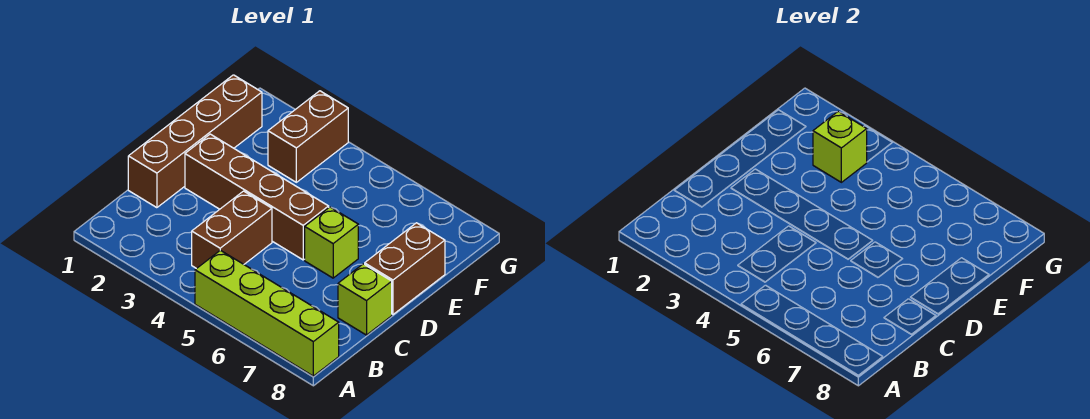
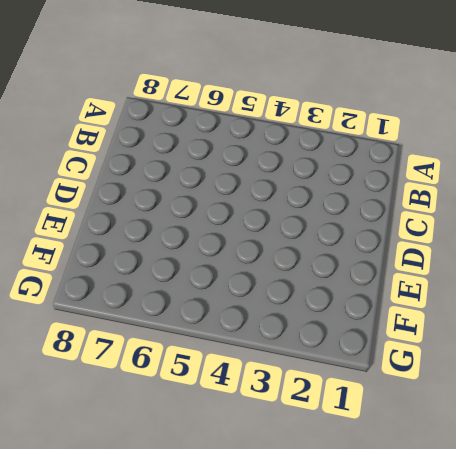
none -> lime 1x4 brick [195,250,339,376]
none -> brown 1x2 brick [192,191,272,269]

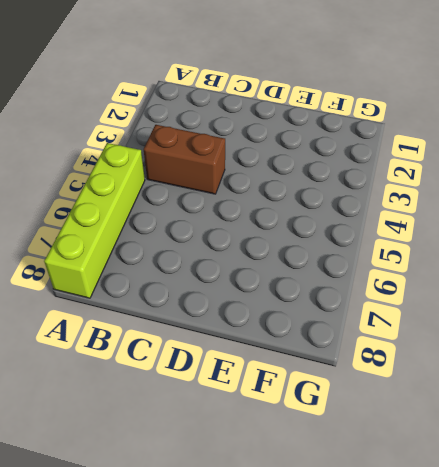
none -> brown 1x4 brick [128,75,262,208]
none -> lime 1x1 brick [338,264,392,335]

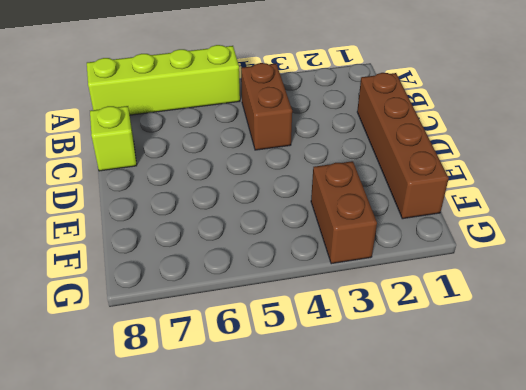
none -> brown 1x4 brick [185,134,329,260]
none -> lime 1x1 brick [305,207,358,278]

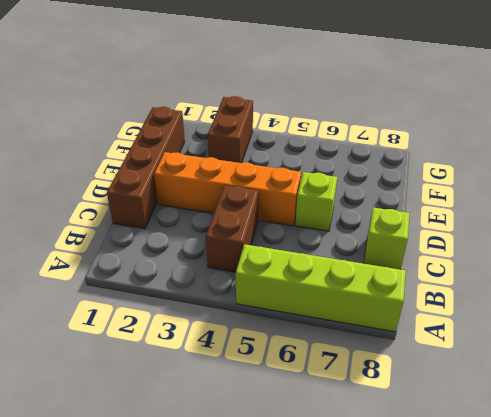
orange 1x4 brick [154,152,301,226] -> brown 1x4 brick [185,134,329,260]
none -> brown 1x2 brick [365,223,445,314]
none -> lime 1x1 brick [813,111,867,182]

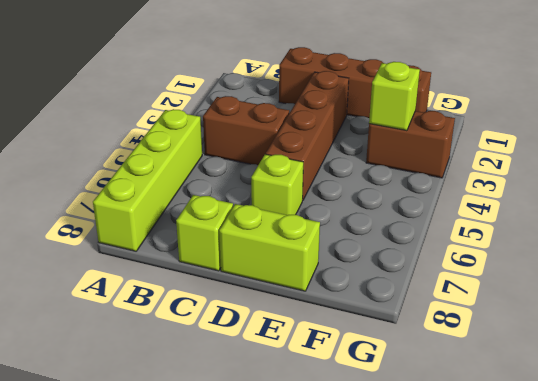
lime 1x2 brick [219,204,320,291] -> brown 1x2 brick [365,223,445,314]

